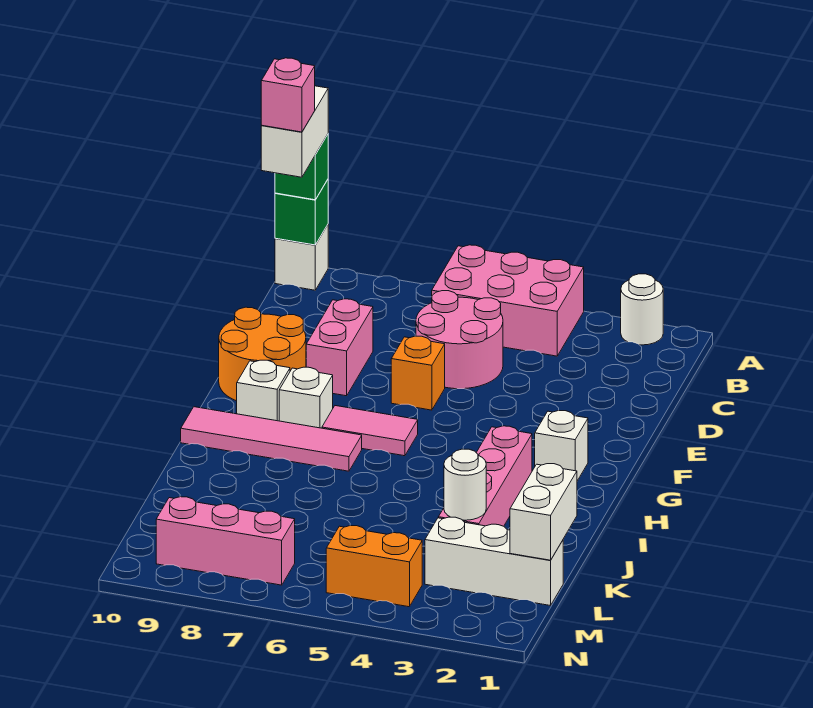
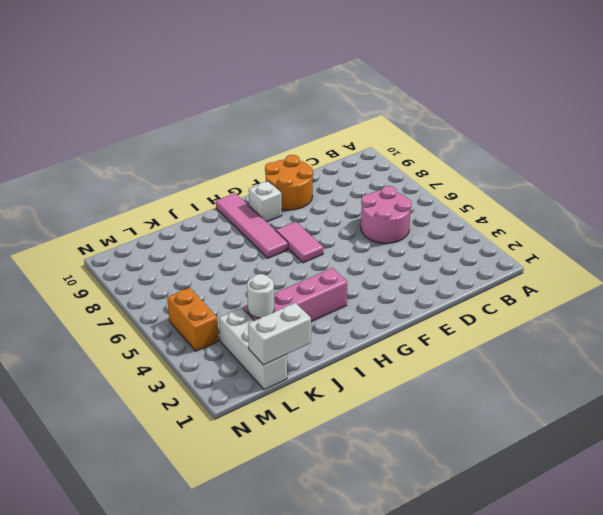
none -> white 1x1 round brick [621,274,663,345]
none -> pink 2x3 brick [432,245,584,356]
none -> white 1x1 brick [275,225,328,290]

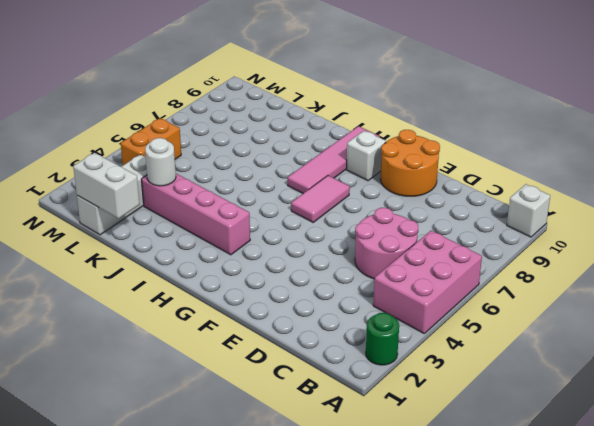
green 1x1 round brick [366,313,399,365] -> white 1x1 round brick [621,274,663,345]
none -> pink 1x2 brick [306,299,373,396]
none -> orange 1x1 brick [391,336,445,410]
none -> white 1x1 brick [535,411,588,481]

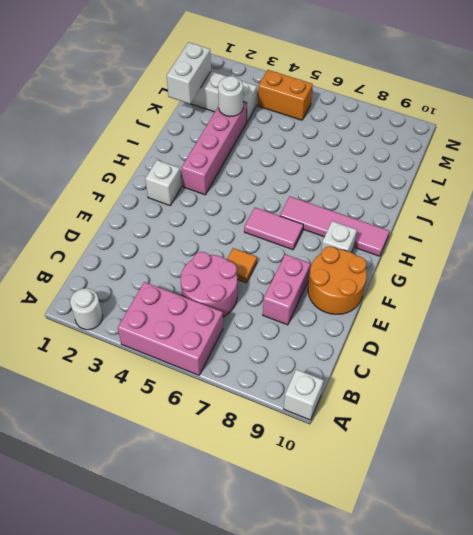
orange 1x1 tile [227,248,257,283] -> orange 1x1 brick [391,336,445,410]
none -> white 1x1 brick [279,367,333,428]
none -> pink 1x3 brick [156,497,295,585]
none -> green 1x1 brick [275,180,328,245]

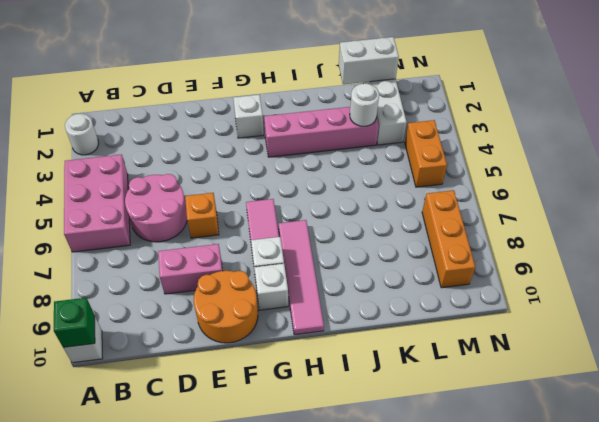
orange 1x3 brick [422,190,475,288] -> pink 1x3 brick [156,497,295,585]
none -> green 1x1 brick [275,134,328,200]
none -> white 1x2 brick [261,86,328,177]
none -> pink 1x1 brick [261,58,315,132]

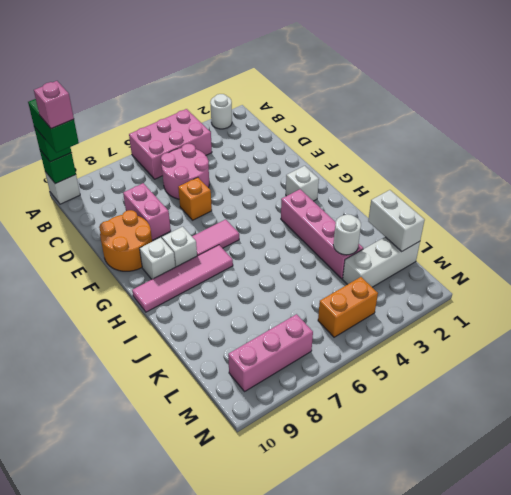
green 1x2 brick [28,99,79,153] -> white 1x2 brick [261,86,328,177]

